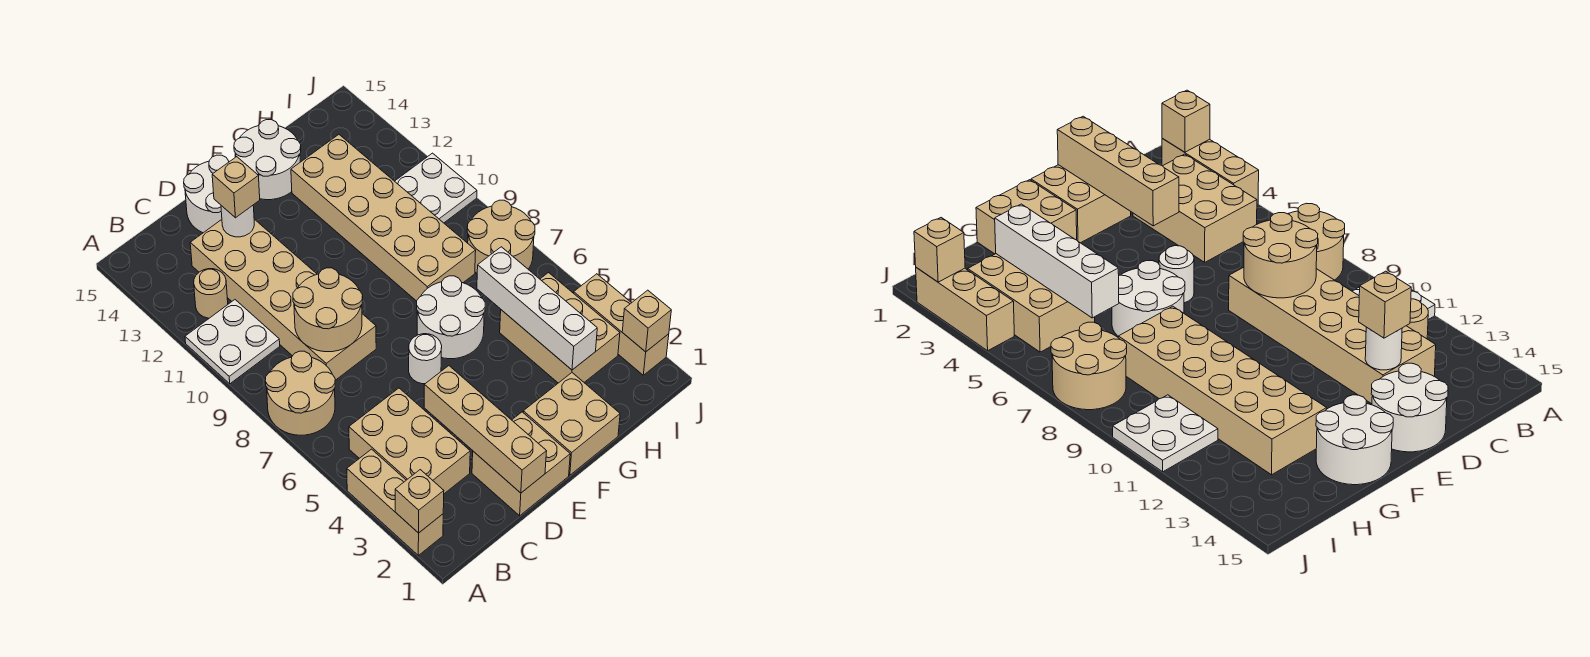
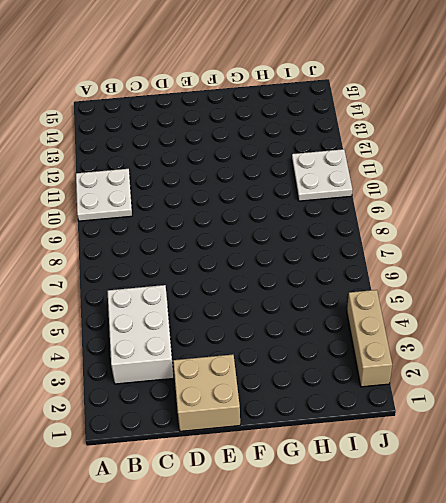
white 2x3 brick [108,285,174,384] -> tan 2x3 brick [349,388,470,494]
none -> tan 1x3 brick [347,449,443,555]
none -> tan 2x2 round brick [265,351,335,435]
none -> tan 1x1 round brick [194,269,228,318]

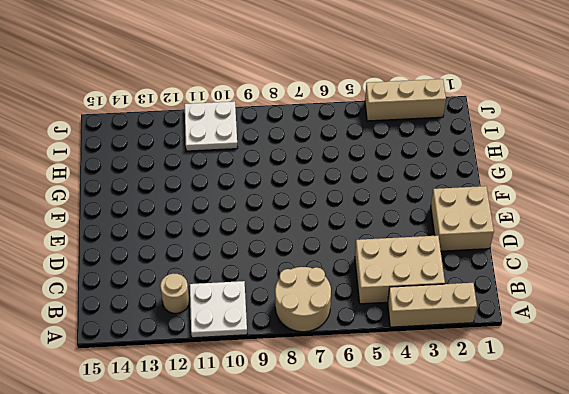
none -> tan 2x6 brick [190,219,376,380]
none -> white 2x2 round brick [184,155,229,233]
none -> white 1x1 round brick [409,334,442,384]

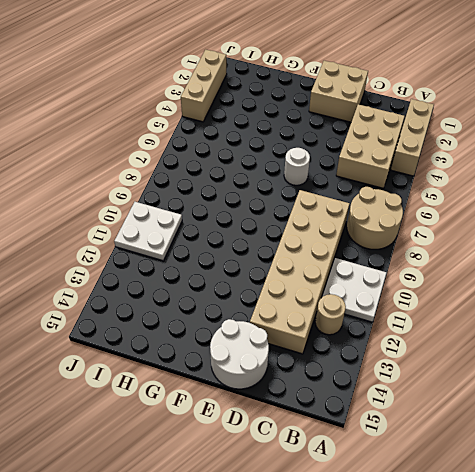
none -> tan 2x2 brick [523,373,620,475]
none -> white 2x2 round brick [417,276,485,359]
none -> white 2x2 round brick [234,120,301,200]

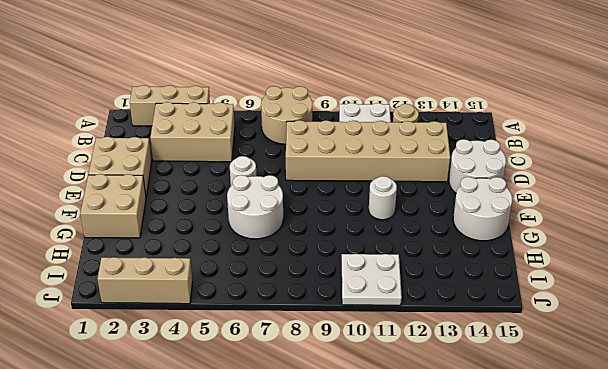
white 1x1 round brick [369,176,397,220] -> white 1x1 round brick moved to [221,206,254,237]
none -> tan 2x6 brick [291,135,476,301]
none -> tan 2x3 brick [500,273,620,383]
none -> tan 2x2 round brick [467,200,535,273]

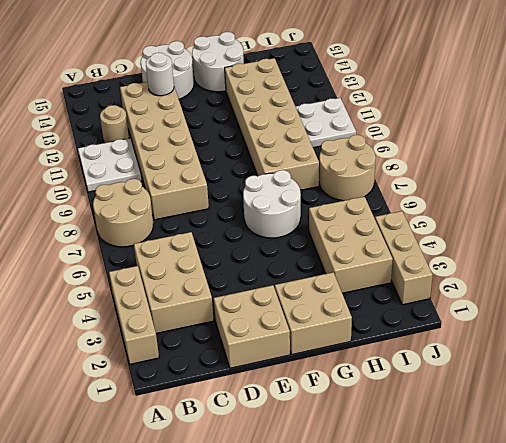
none -> white 1x1 round brick [409,334,442,384]
none -> tan 1x1 brick [395,470,444,533]
none -> tan 2x2 round brick [293,268,363,352]

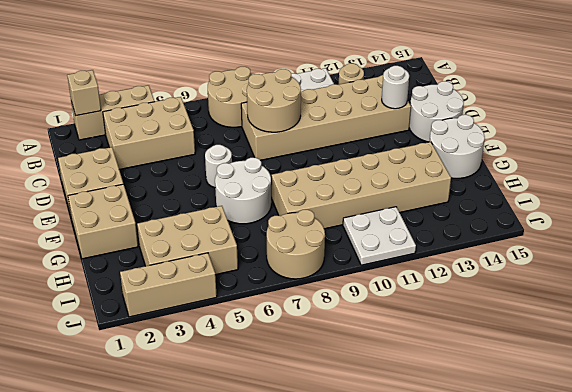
none -> tan 1x4 brick [424,366,547,493]
none -> white 1x4 brick [477,247,597,370]
none -> tan 1x1 brick [622,290,671,352]

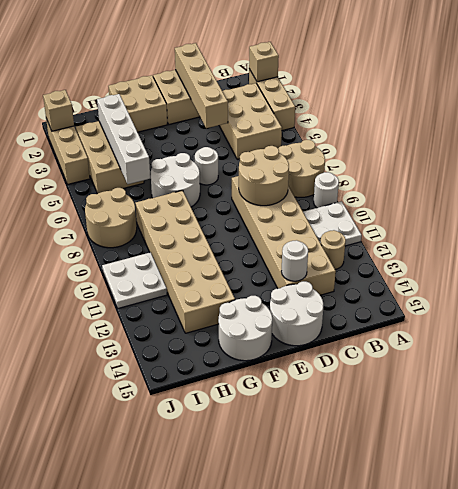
white 1x1 round brick [314,172,339,208] -> none
none -> tan 1x1 brick [212,157,260,218]

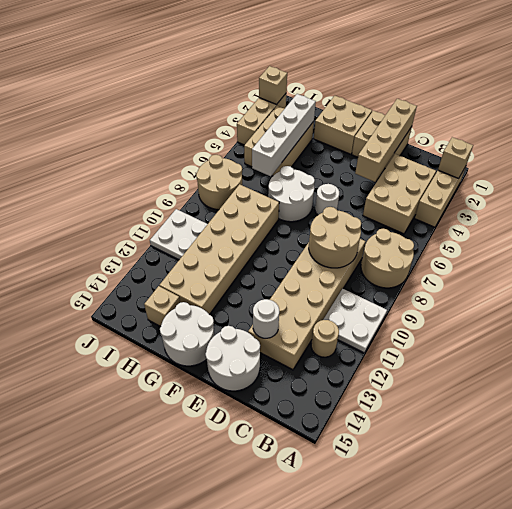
tan 1x1 brick [144,286,180,327] -> tan 1x1 brick moved to [212,157,260,218]

